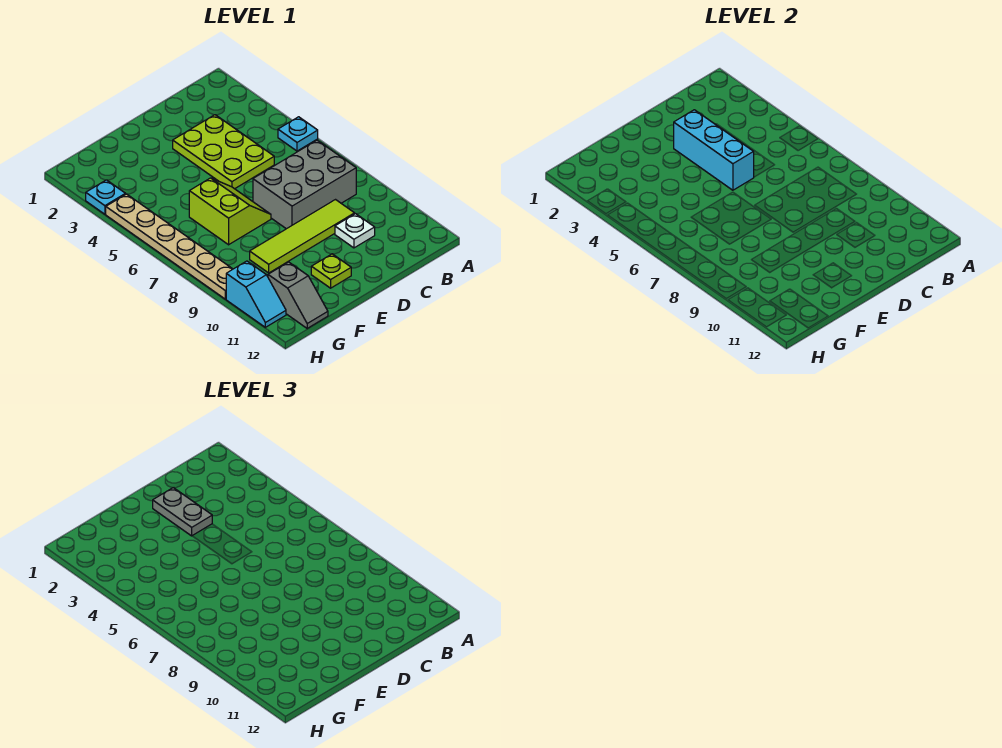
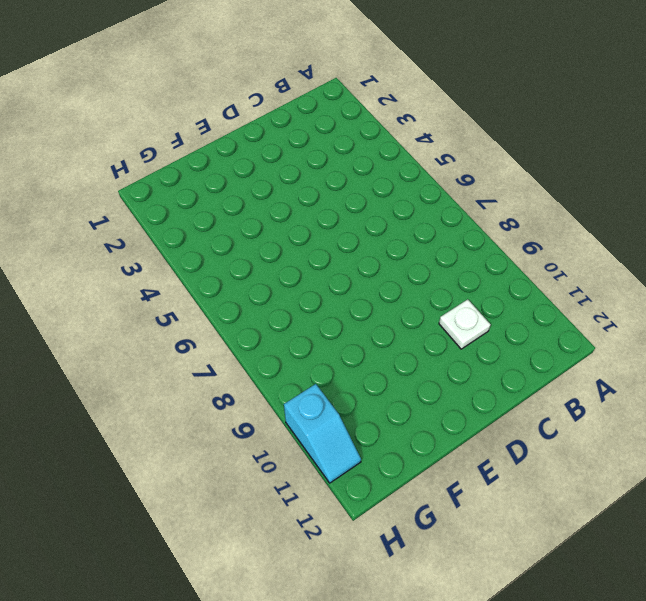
none -> cyan 1x1 plate [278,117,318,151]
none -> grey 2x3 brick [253,140,356,229]
none -> lime 2x3 plate [173,115,274,189]

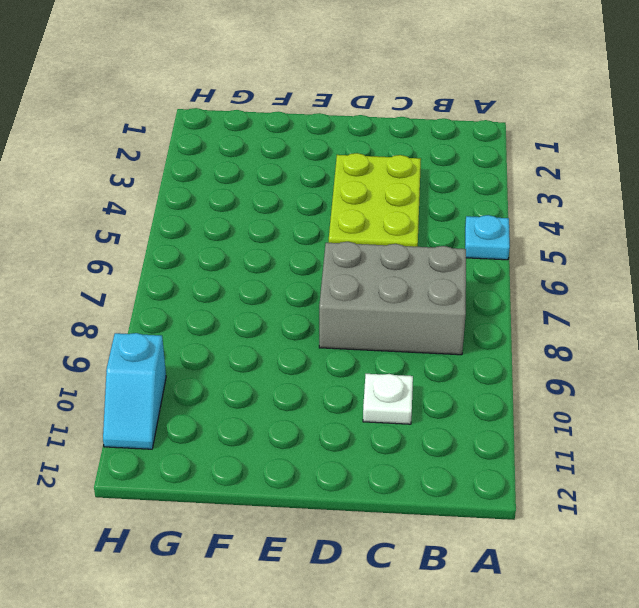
none -> lime 1x4 tile [250,200,355,273]
none -> lime 2x2 slope [189,178,271,245]
none -> lime 1x1 plate [311,254,351,288]

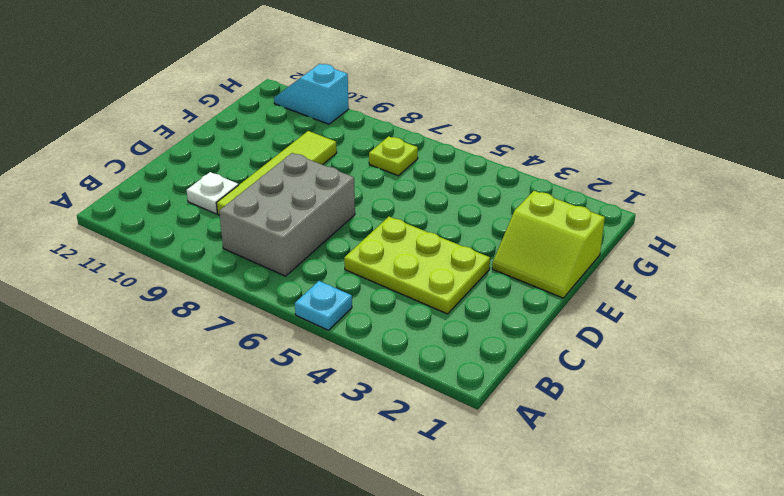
lime 2x2 slope [492,191,605,298] -> lime 2x2 slope moved to [189,178,271,245]
lime 1x1 plate [369,136,418,176] -> lime 1x1 plate moved to [311,254,351,288]
none -> grey 1x2 slope [268,262,328,328]
none -> cyan 1x1 plate [86,180,126,214]
none -> tan 1x6 plate [106,194,233,299]

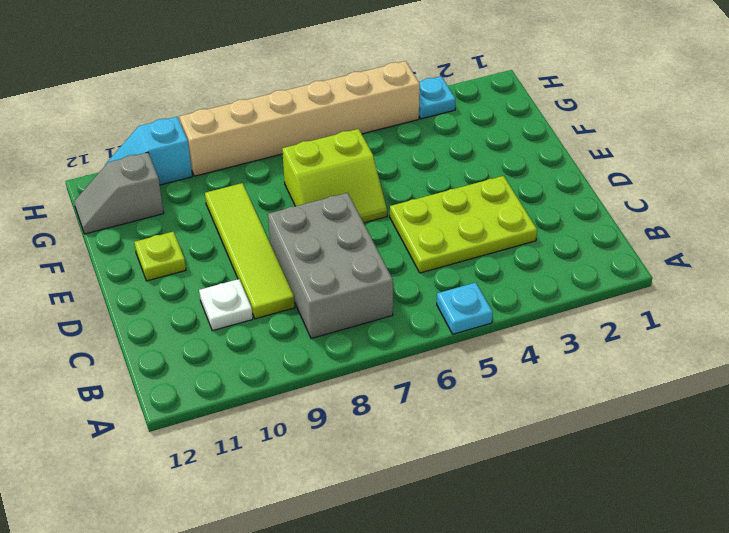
tan 1x6 brick [179,61,420,176] -> tan 1x6 plate [106,194,233,299]
none -> cyan 1x3 brick [674,110,754,190]
none -> grey 1x2 plate [153,488,212,536]

